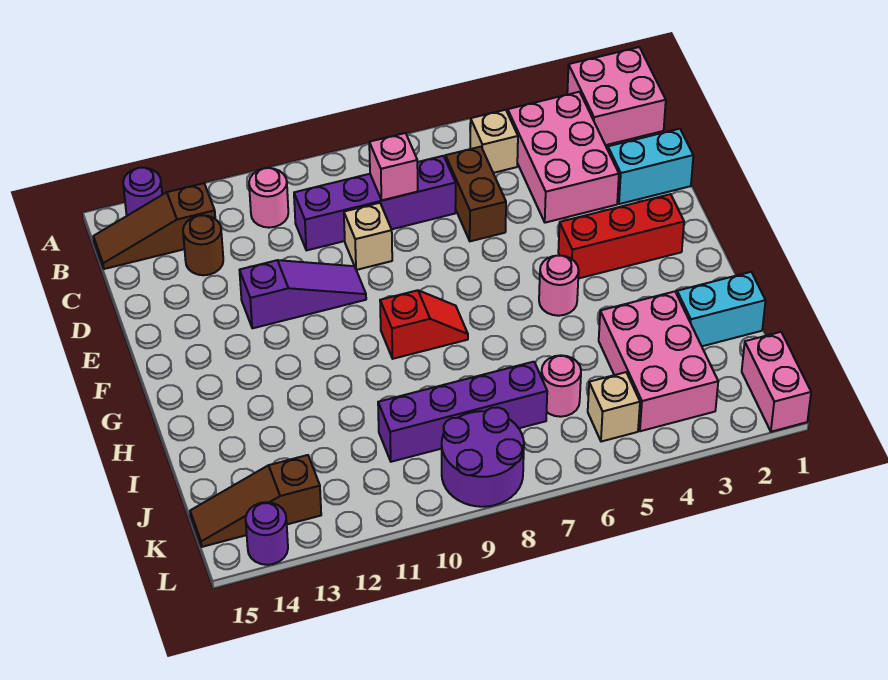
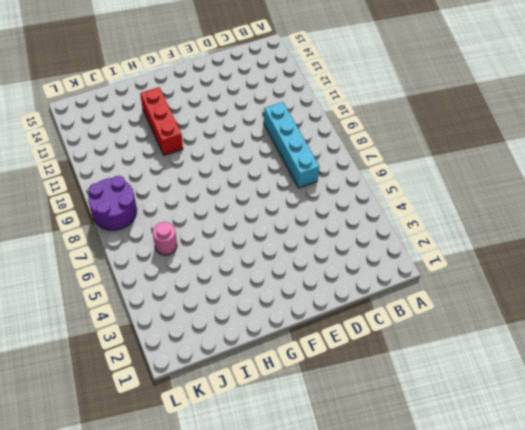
cyan 1x4 brick [264,102,319,188] -> purple 1x4 brick [294,156,456,250]
red 1x3 brick [140,87,183,155] -> red 1x3 brick moved to [558,194,684,279]
none -> pink 2x2 brick [567,47,666,145]
none -> purple 1x1 round brick [123,168,162,216]
none -> pink 2x3 brick [508,92,619,223]

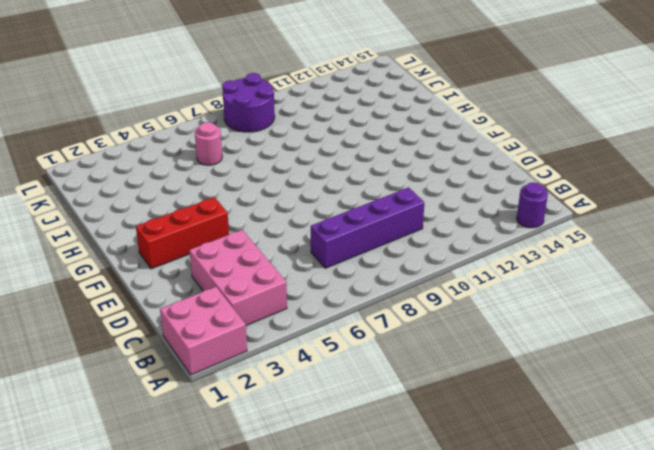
none -> tan 1x1 brick [470,110,518,173]
none -> pink 1x1 round brick [249,168,288,228]
none -> brown 1x3 slope [93,183,215,269]

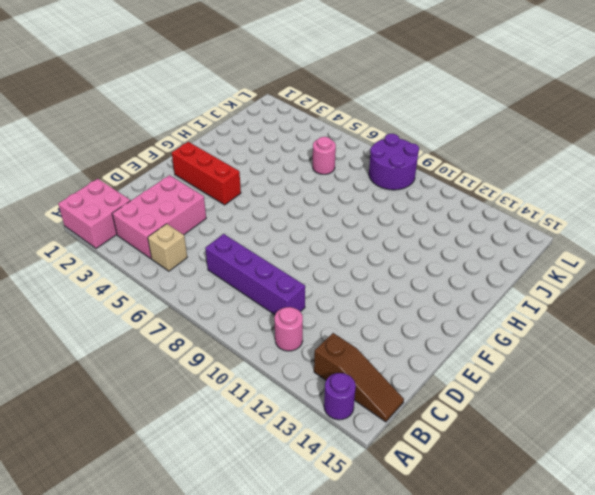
none -> brown 1x2 brick [446,147,506,241]
none -> brown 1x1 round brick [183,215,223,275]
none -> cyan 1x2 brick [608,129,693,204]

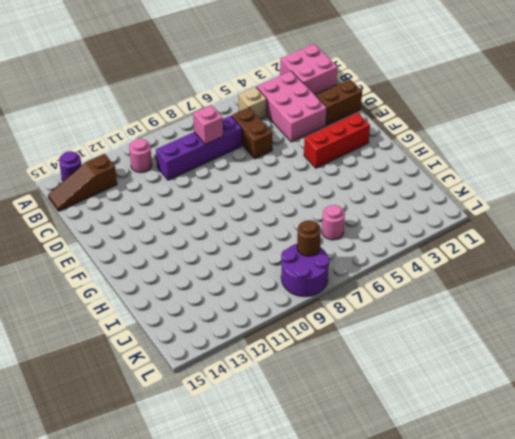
brown 1x2 brick [316,80,362,125] -> cyan 1x2 brick [608,129,693,204]
brown 1x1 round brick [297,220,321,256] -> brown 1x1 round brick moved to [183,215,223,275]
none -> tan 1x1 brick [344,203,392,270]
none -> purple 1x3 slope [240,260,366,328]
none -> pink 1x1 round brick [539,255,579,316]

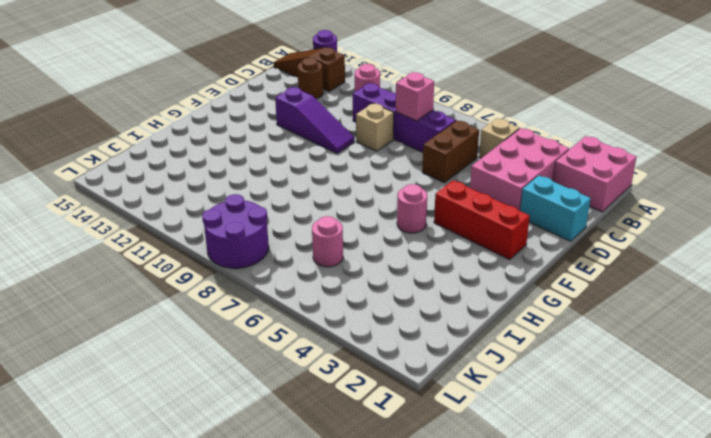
none -> red 1x2 slope [380,290,468,359]
none -> cyan 1x2 brick [677,272,766,346]
none -> pink 2x3 brick [599,291,718,431]

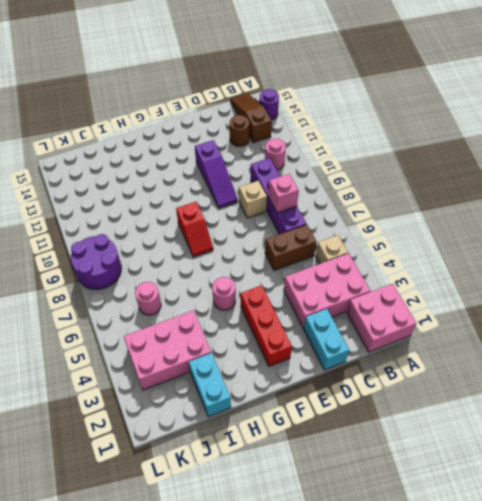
none -> purple 1x4 brick [378,362,547,462]
none -> pink 1x2 brick [742,332,811,432]
none -> tan 1x1 brick [588,372,640,442]

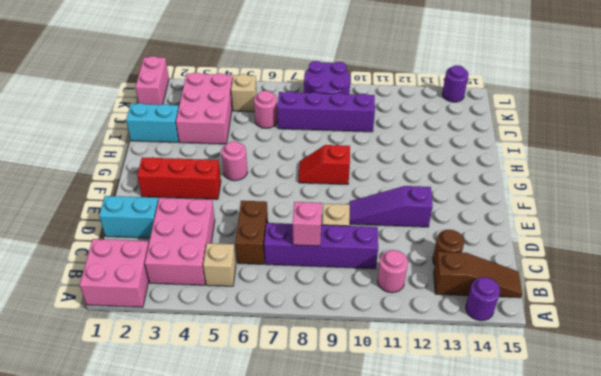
none -> brown 1x3 slope [190,455,321,547]

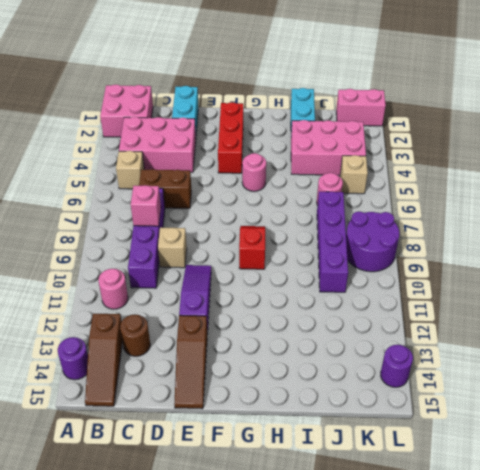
brown 1x3 slope [174,315,207,409] -> brown 1x3 slope moved to [190,455,321,547]

